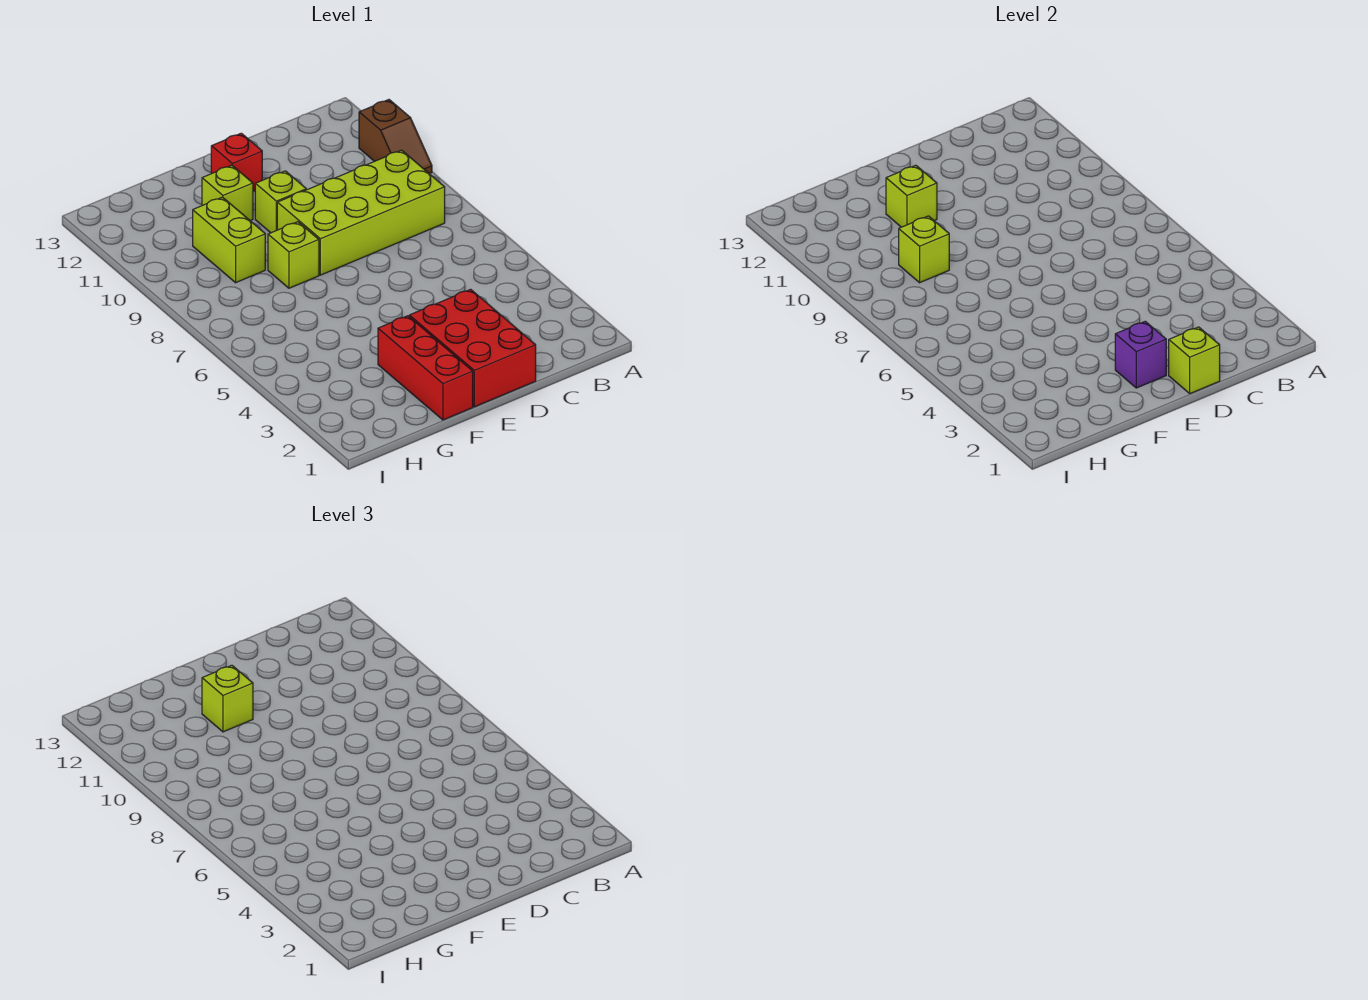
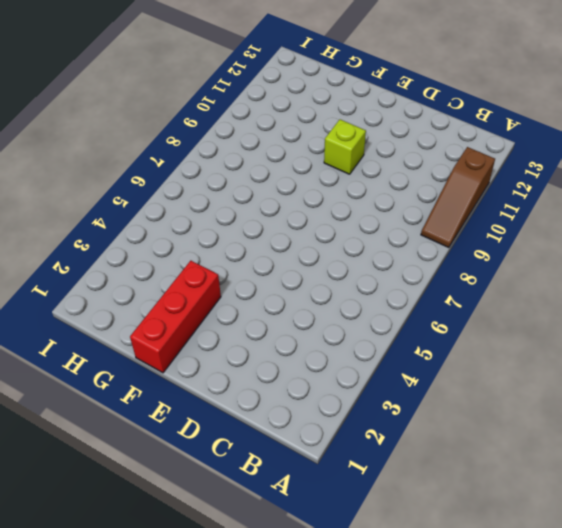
brown 1x3 slope [421,147,495,248] -> brown 1x2 slope [359,100,432,174]
none -> lime 2x4 brick [277,150,445,275]
none -> red 2x3 brick [409,289,536,407]
none -> red 1x1 brick [211,133,262,191]

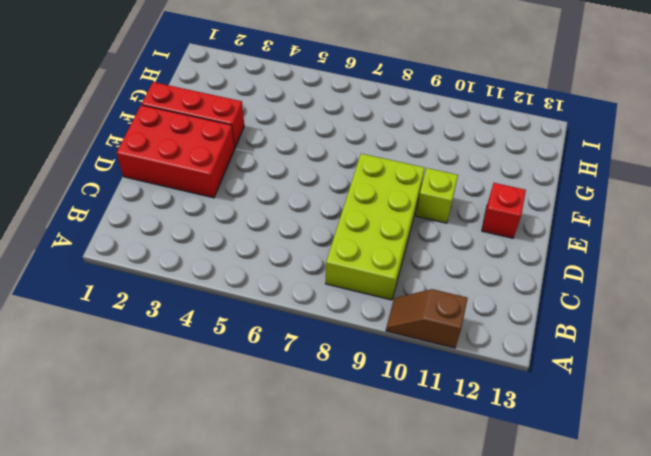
none -> lime 1x1 brick [268,222,319,288]
none -> lime 1x1 brick [202,165,253,221]
none -> lime 1x2 brick [193,197,265,283]

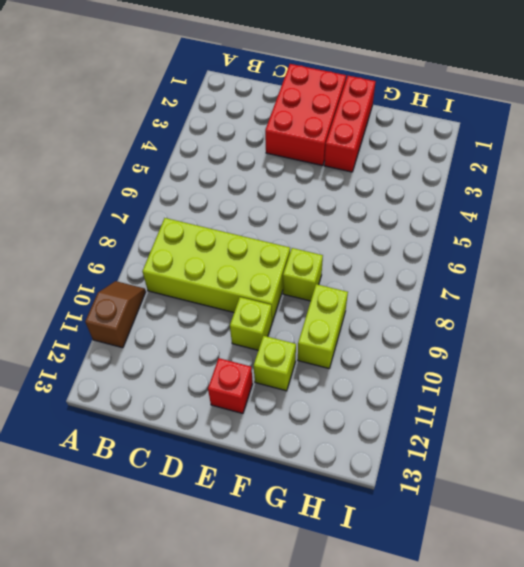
none -> lime 1x1 brick [1169,327,1220,394]
none -> purple 1x1 brick [1115,321,1166,388]
none -> lime 1x1 brick [886,165,937,227]

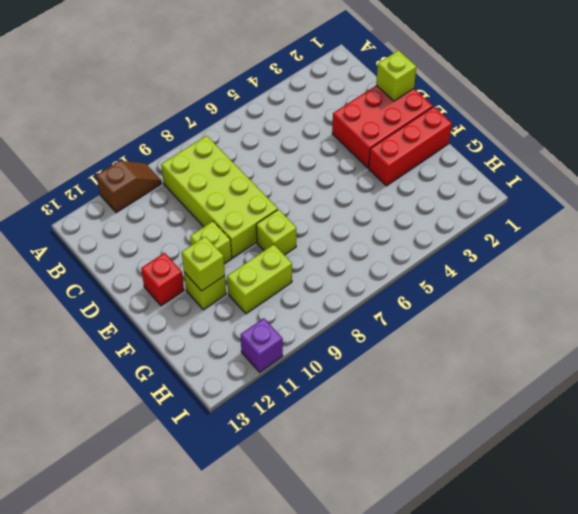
purple 1x1 brick [241,318,283,372] -> purple 1x1 brick moved to [1115,321,1166,388]
none -> lime 1x1 brick [899,216,949,283]
none -> lime 1x1 brick [202,665,253,732]

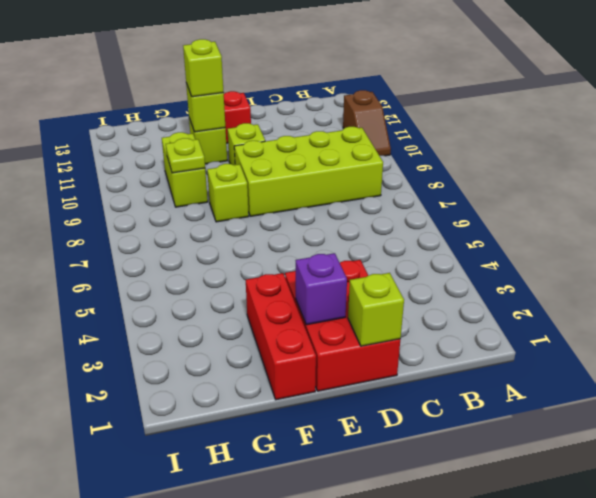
lime 1x1 plate [166,138,205,173] -> lime 1x1 brick [899,216,949,283]

